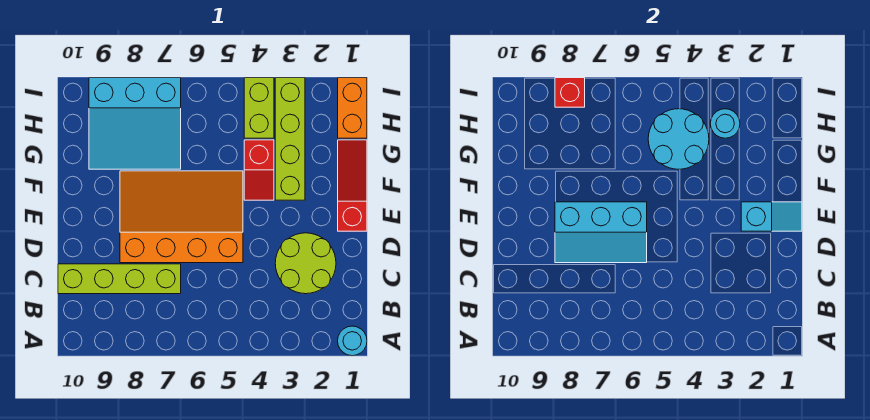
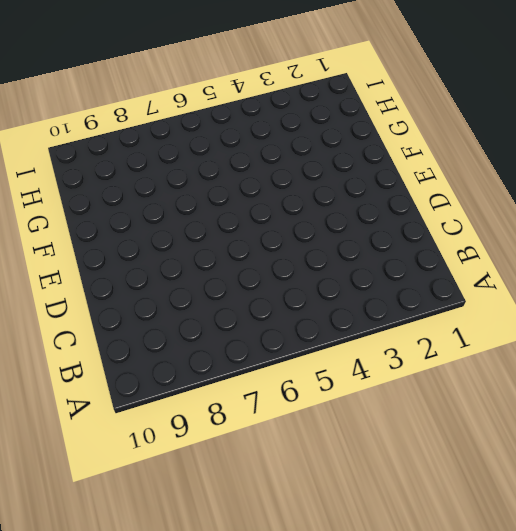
none -> cyan 1x1 round brick [338,326,367,356]
none -> lime 2x2 round brick [275,233,336,294]
none -> lime 1x4 brick [58,264,181,294]

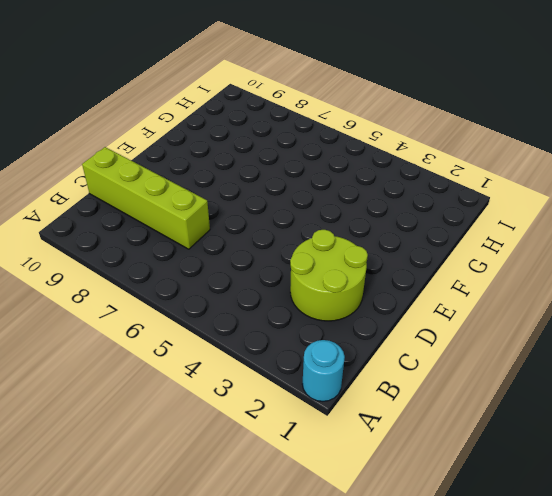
none -> orange 3x4 slope [120,171,243,263]
none -> red 1x3 slope [338,140,367,231]
none -> lime 1x4 brick [275,78,305,200]

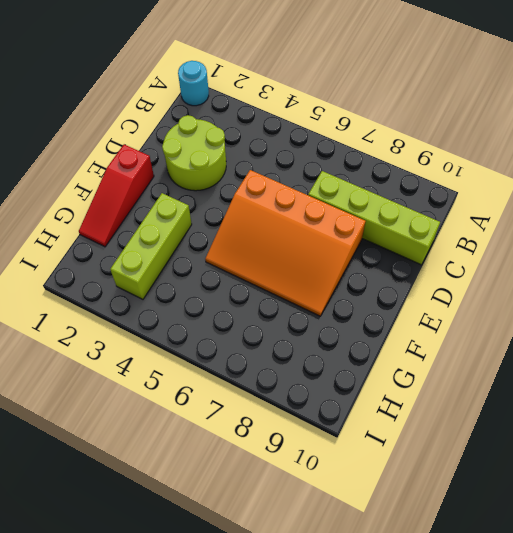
lime 1x3 brick [110,193,192,299] -> lime 1x4 brick [275,78,305,200]
none -> red 1x2 slope [244,140,274,200]
none -> cyan 3x3 slope [89,78,181,169]
none -> orange 1x2 brick [338,78,367,138]

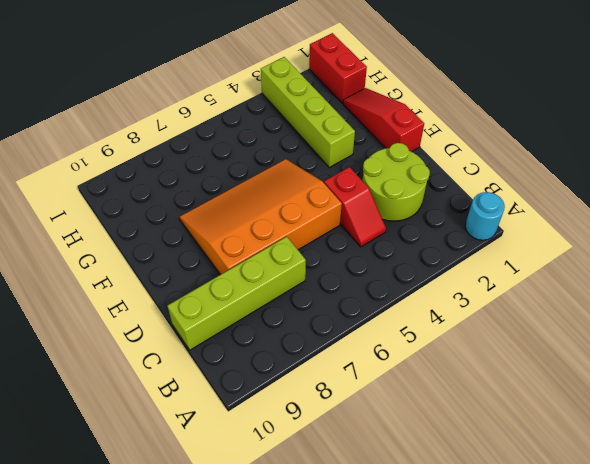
red 1x2 slope [324,167,386,247] -> red 1x2 slope moved to [244,140,274,200]
red 1x2 brick [309,33,367,103] -> orange 1x2 brick [338,78,367,138]
none -> cyan 3x3 slope [89,78,181,169]
none -> lime 1x2 brick [244,78,274,138]
none -> cyan 2x3 slope [555,202,647,263]

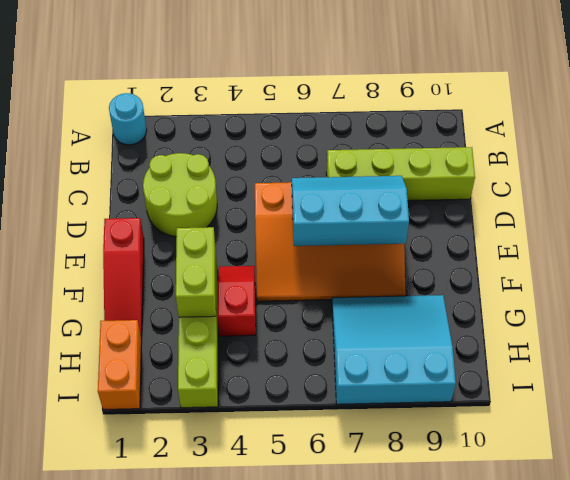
lime 1x2 brick [176,227,216,317] -> lime 1x2 brick moved to [244,78,274,138]
none -> cyan 1x2 slope [741,202,802,231]
none -> cyan 2x2 round brick [648,109,709,169]
none -> cyan 1x1 round brick [710,109,740,138]

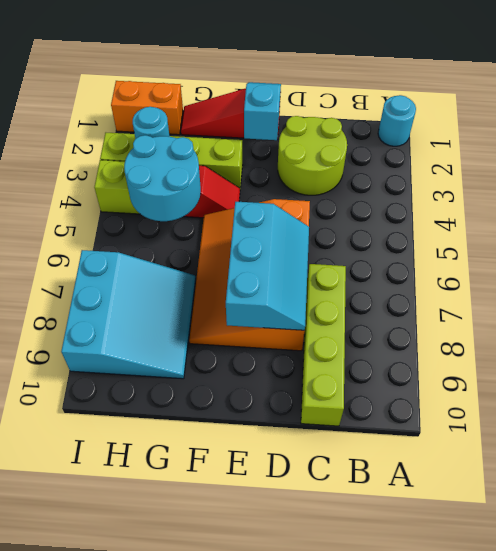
none -> red 1x1 brick [555,78,585,107]

